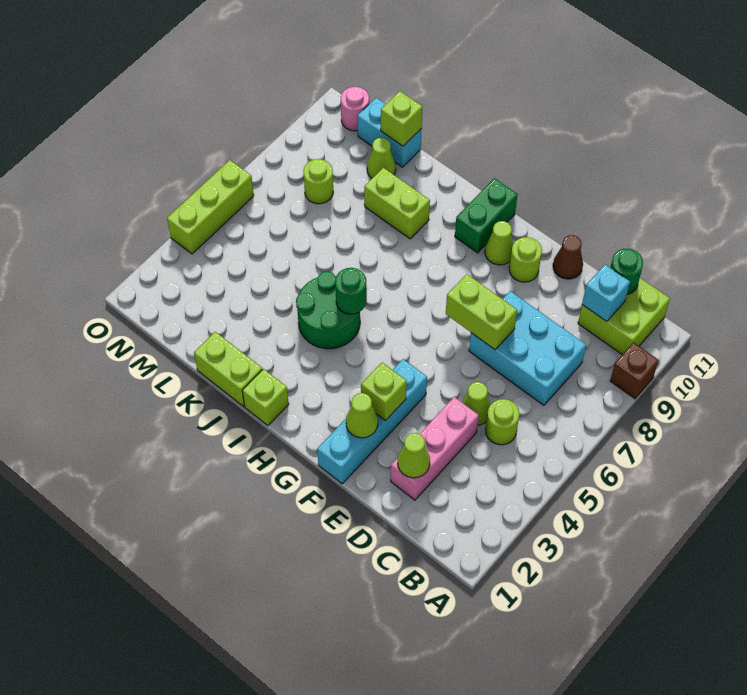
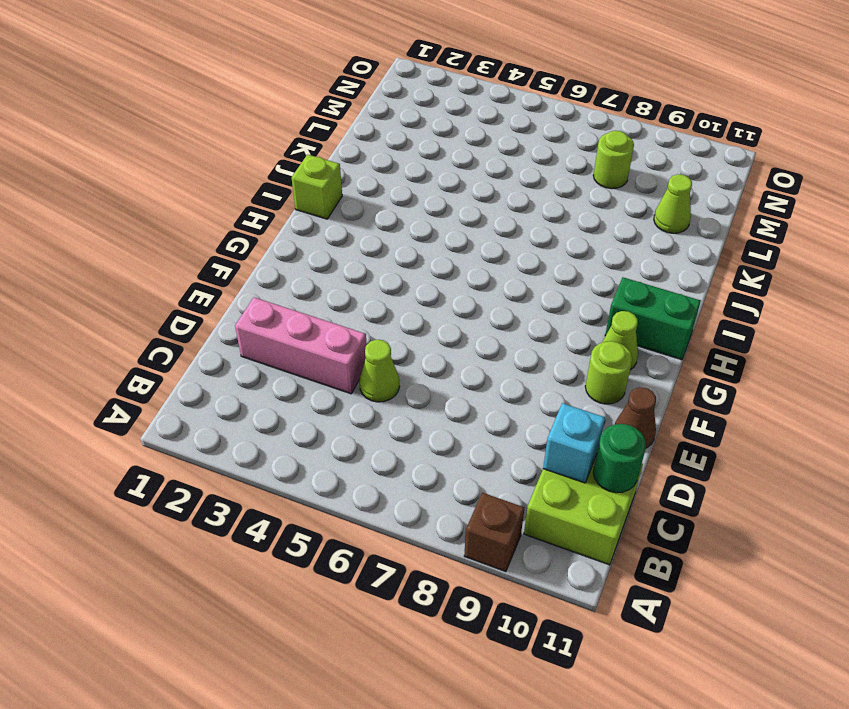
none -> lime 1x1 round brick [485,399,519,445]
none -> cyan 2x3 brick [469,291,586,405]
none -> cyan 1x4 brick [317,359,427,484]

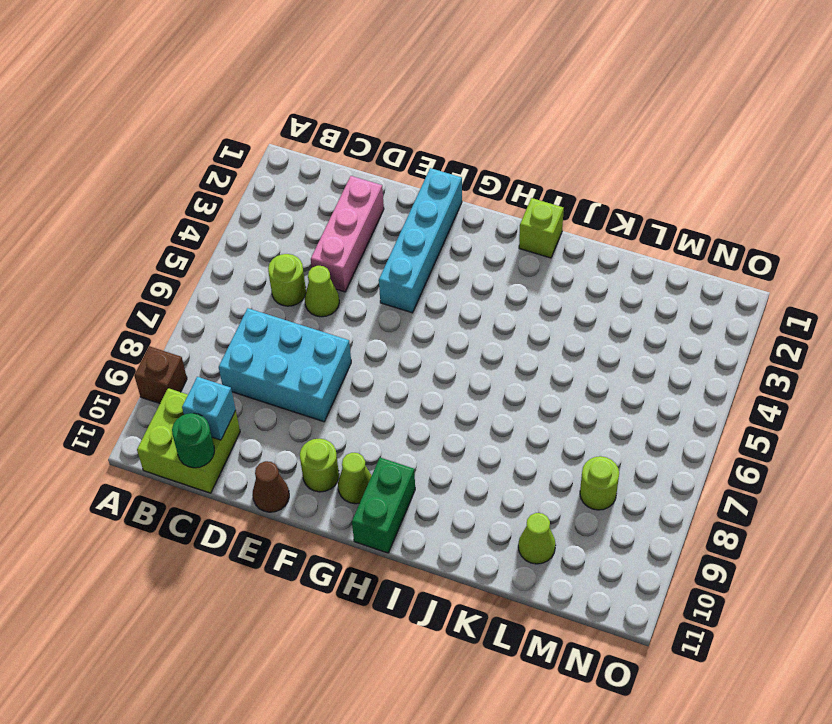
none -> green 2x2 round brick [296,272,360,349]
none -> lime 1x2 brick [194,332,263,407]
none -> lime 1x2 brick [364,168,430,239]

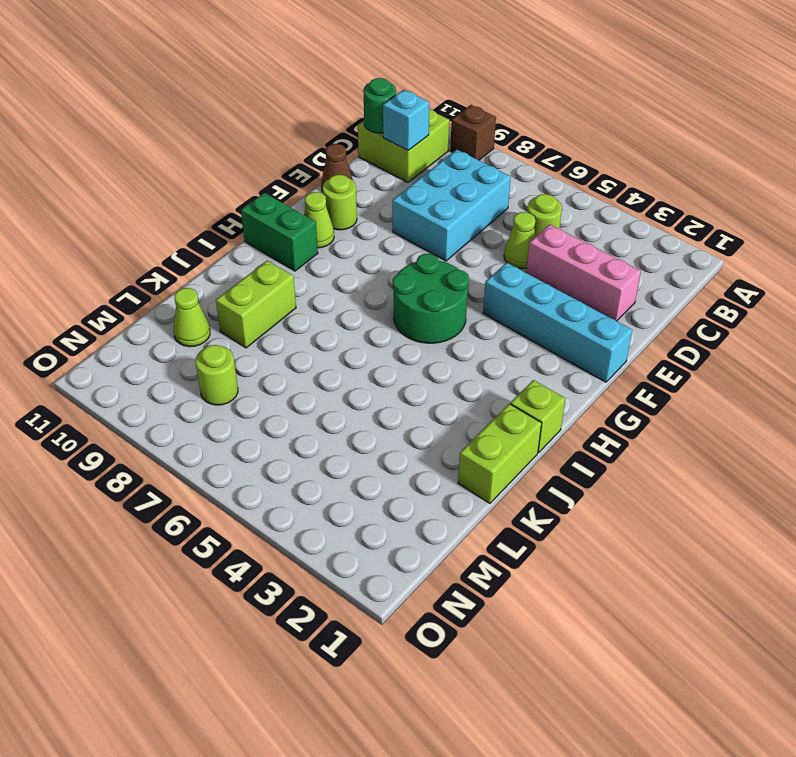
green 2x2 round brick [393,253,469,343] -> green 2x2 round brick moved to [296,272,360,349]
none -> cyan 1x2 brick [358,98,422,167]
none -> pink 1x1 round brick [341,87,369,131]
none -> lime 1x3 brick [167,160,254,254]

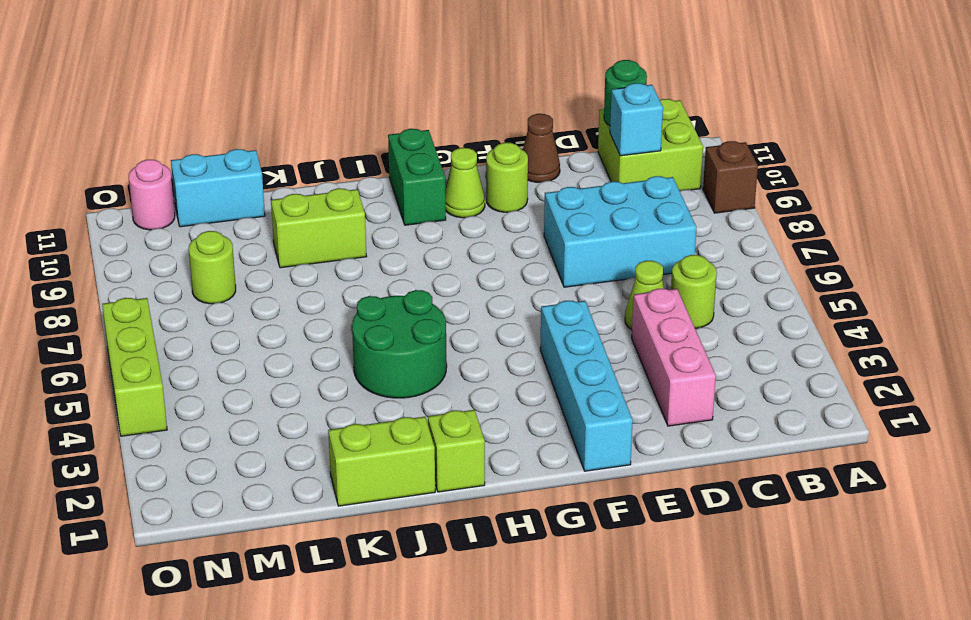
none -> lime 1x1 cone [367,138,396,178]
none -> lime 1x1 cone [398,433,430,478]
none -> lime 1x2 brick [446,274,517,350]

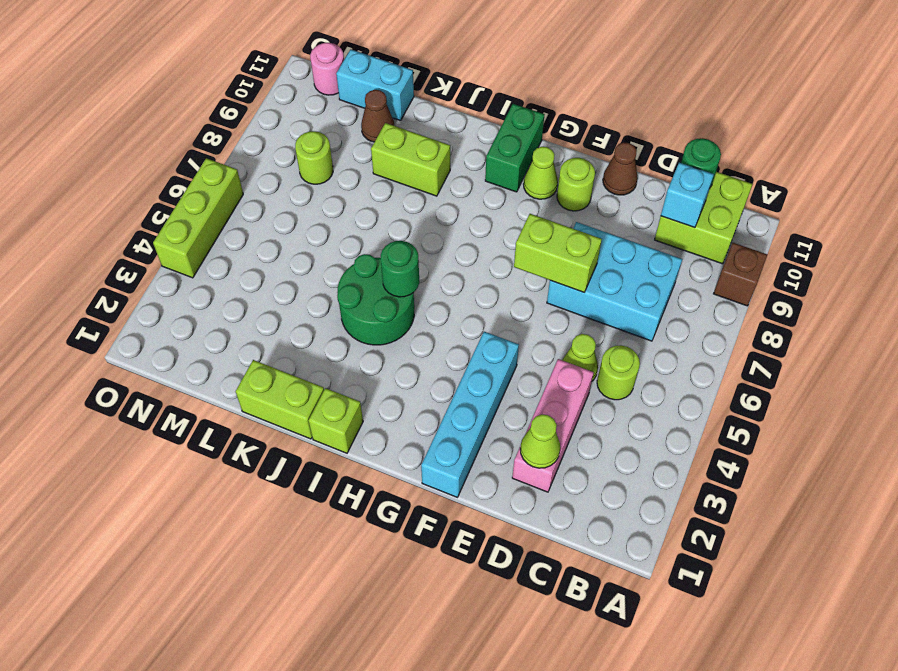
brown 1x1 cone [361,90,394,142] -> lime 1x1 cone [367,138,396,178]
none -> lime 1x1 cone [346,393,378,438]
none -> lime 1x1 brick [361,363,407,420]
none -> lime 1x1 brick [381,91,422,146]

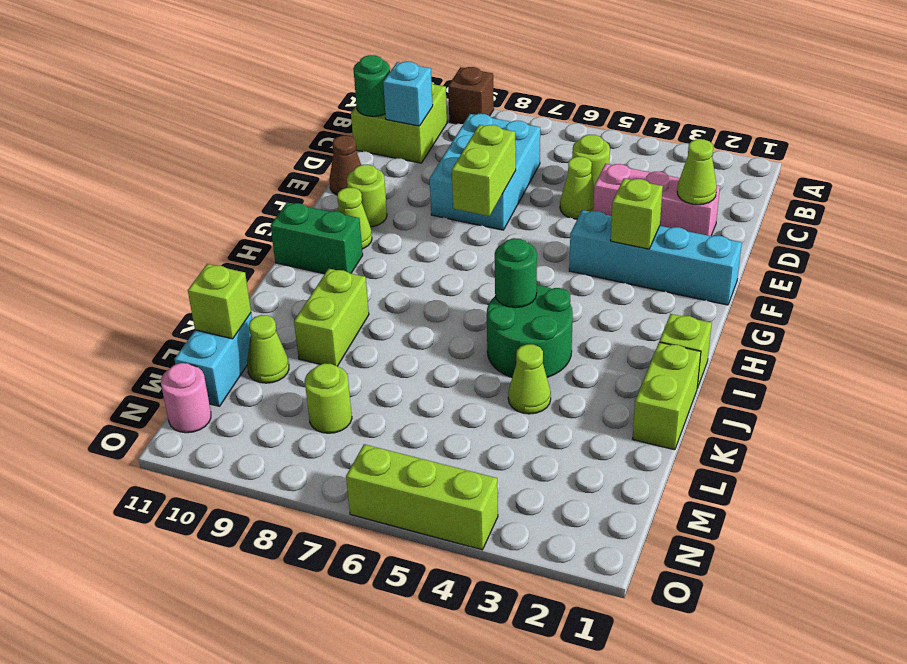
lime 1x1 cone [508,344,551,414] -> lime 1x1 cone moved to [346,393,378,438]

